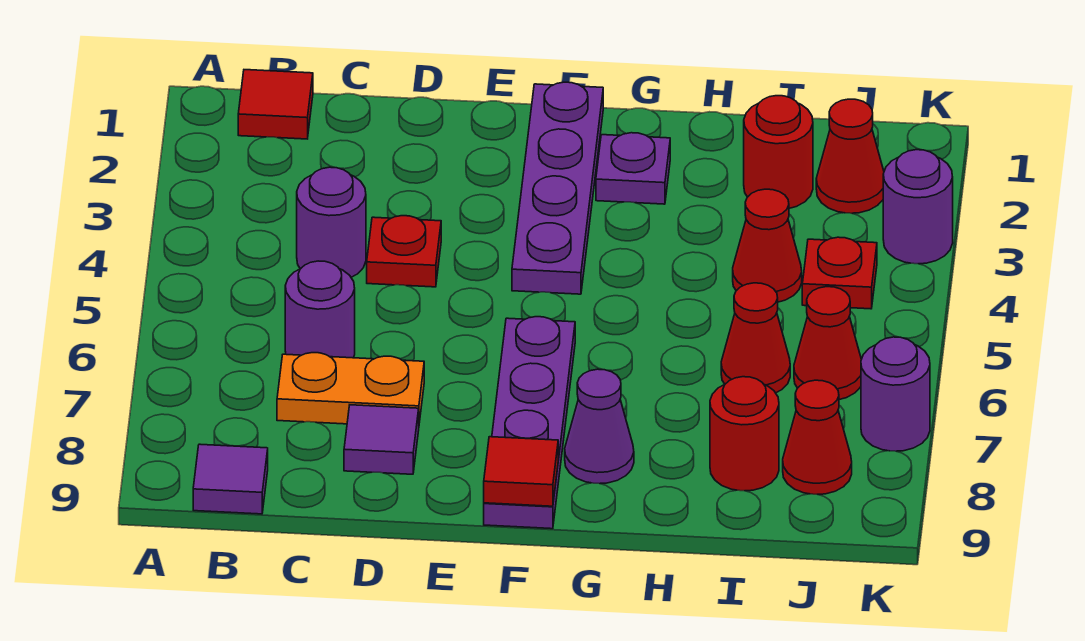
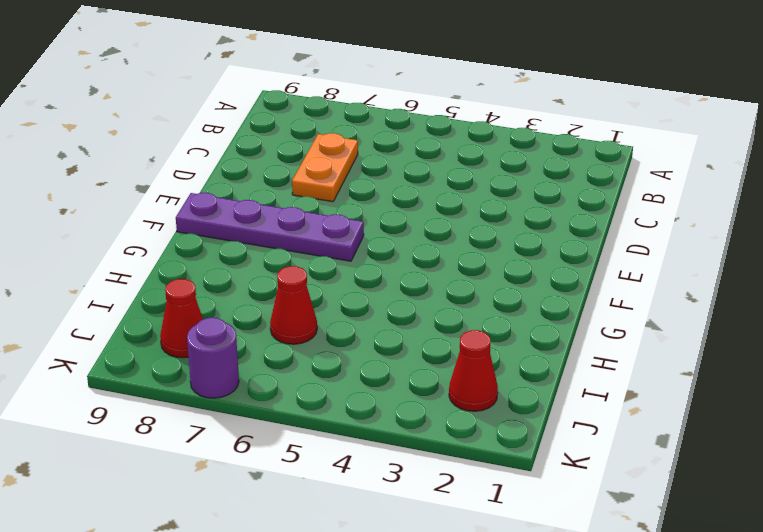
none -> red 1x1 tile [238,70,313,139]
none -> purple 1x1 tile [193,444,268,514]
none -> purple 1x1 round brick [297,167,366,277]

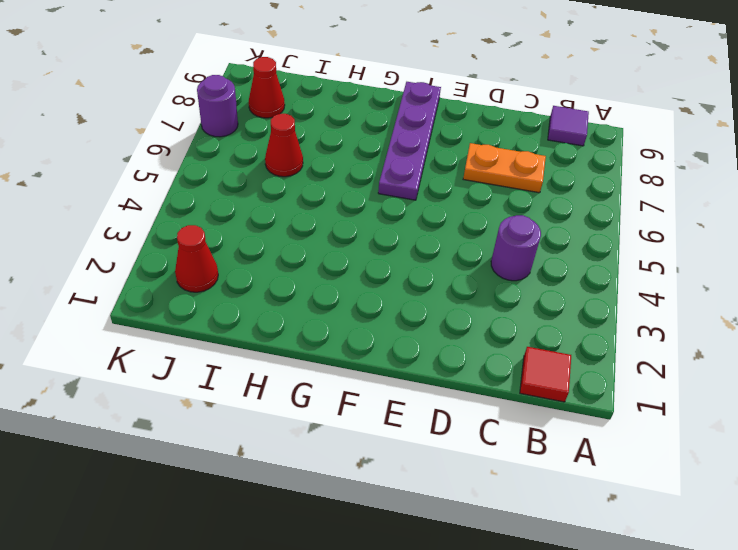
none -> purple 1x1 round brick [285,261,355,358]
none -> red 1x1 plate [367,216,441,287]
none -> purple 1x1 tile [344,405,419,474]

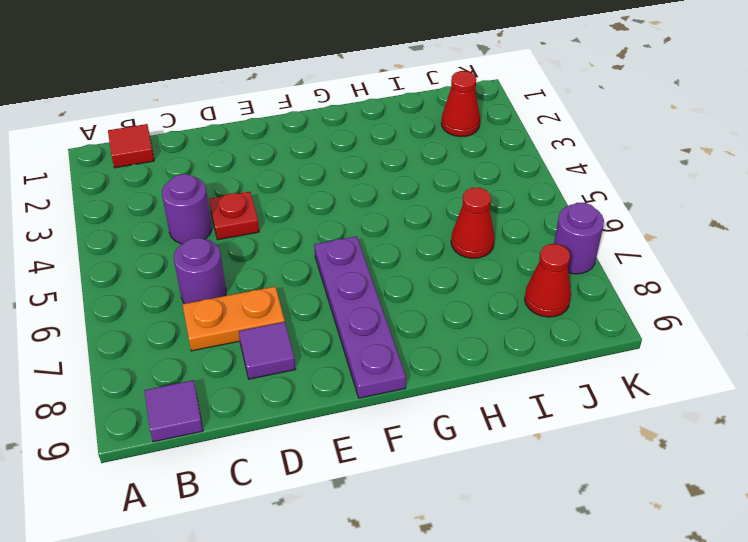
none -> purple 1x4 plate [512,82,603,294]
none -> purple 1x1 plate [596,133,670,204]
none -> purple 1x1 cone [565,369,634,484]

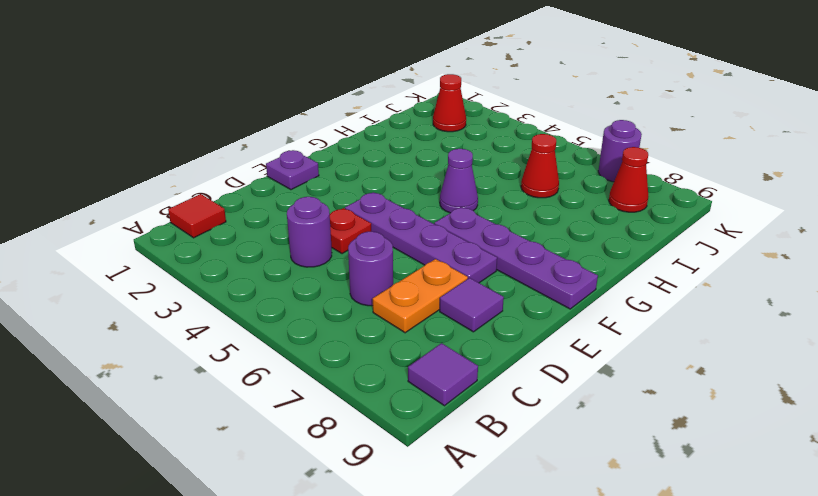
purple 1x1 plate [266,150,319,190] -> purple 1x1 plate moved to [596,133,670,204]
purple 1x4 plate [345,192,497,283] -> purple 1x4 plate moved to [512,82,603,294]
purple 1x1 cone [440,149,478,213] -> purple 1x1 cone moved to [565,369,634,484]
none -> red 1x1 round brick [744,96,813,208]
none -> red 1x1 cone [733,189,802,302]
none -> red 1x1 round brick [710,377,779,491]

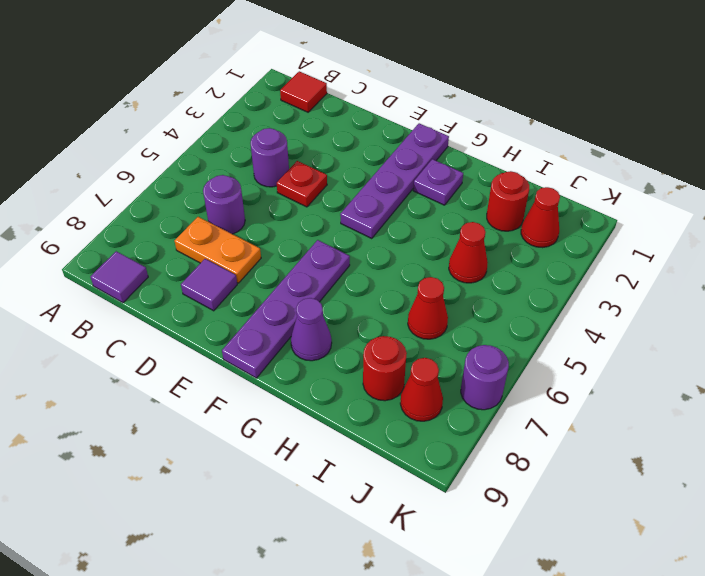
none -> red 1x1 plate [802,237,877,309]
none -> red 1x1 cone [794,287,861,400]
none -> purple 1x1 round brick [883,150,953,264]

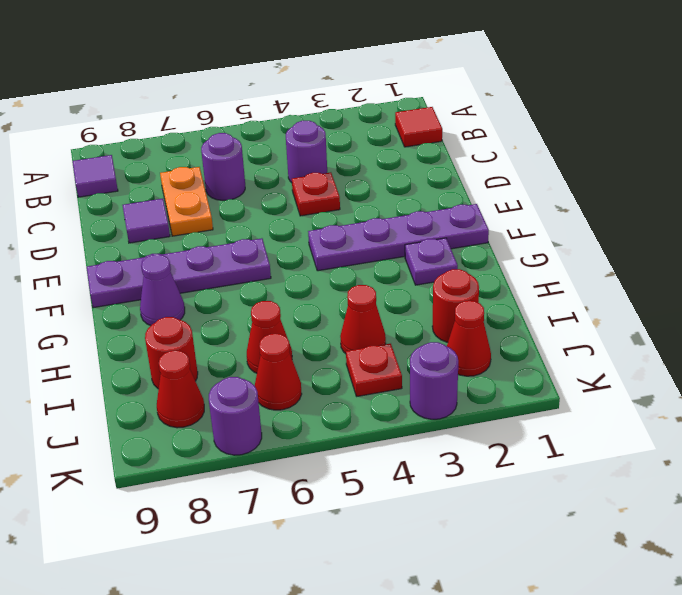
none -> red 1x1 tile [484,437,558,506]

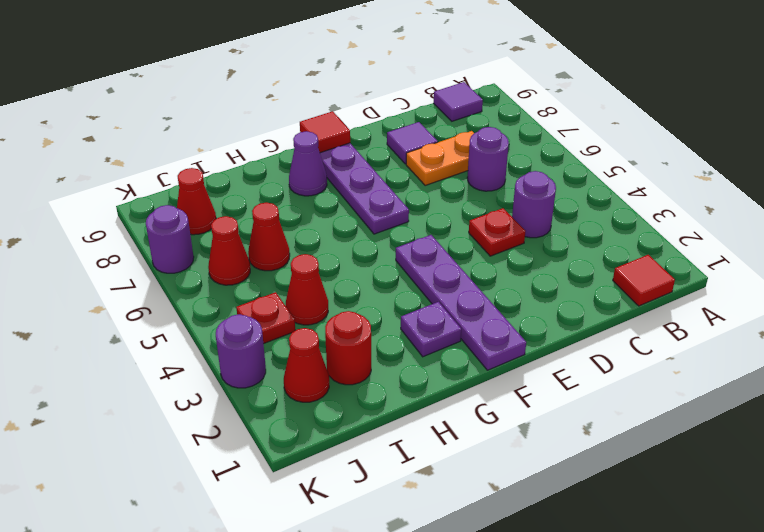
none -> red 1x1 round brick [710,377,779,491]

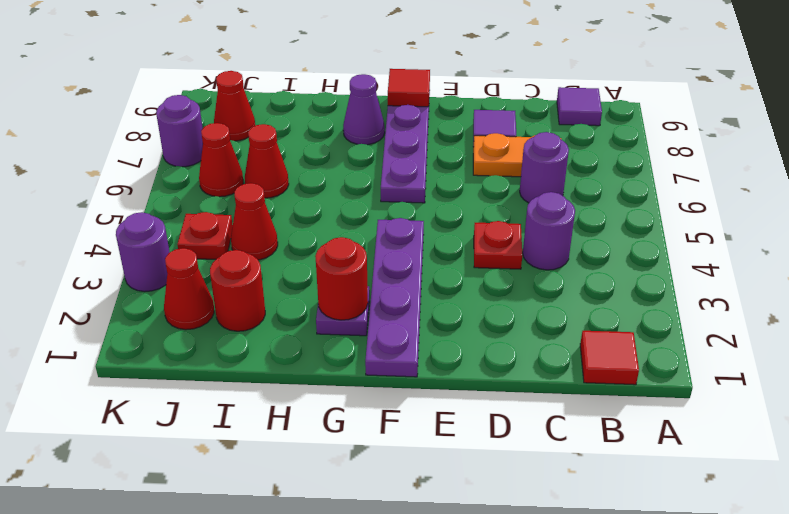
red 1x1 round brick [315,237,368,320] -> red 1x1 round brick moved to [710,377,779,491]

